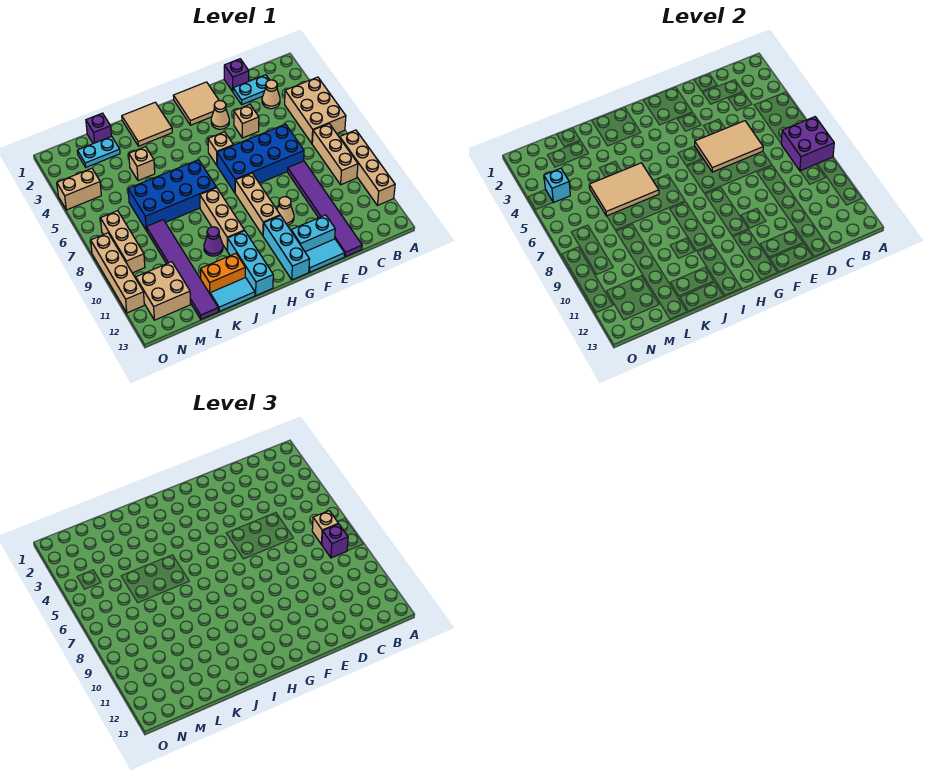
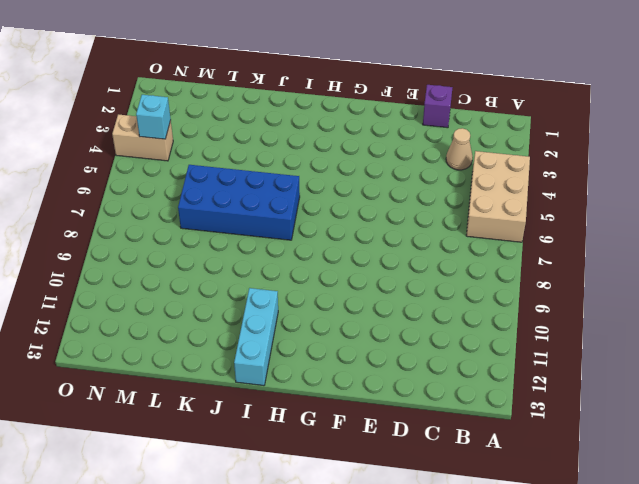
none -> tan 1x4 brick [340,130,395,205]
none -> tan 1x3 brick [312,124,358,185]
none -> cyan 1x2 plate [233,75,269,104]
none -> blue 2x4 brick [217,124,304,193]

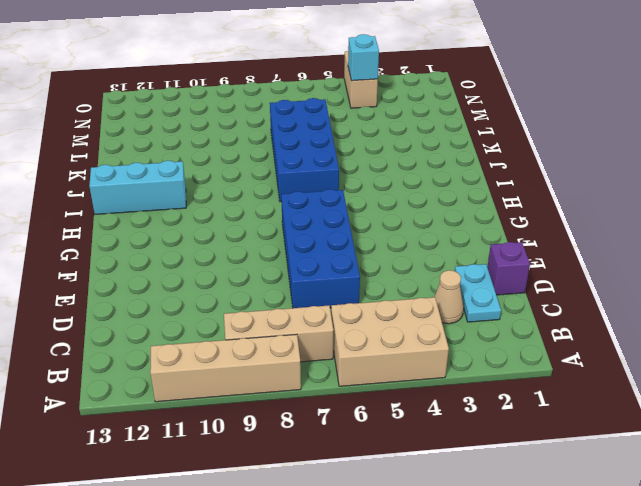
none -> purple 1x6 tile [288,161,362,257]
none -> tan 1x1 brick [234,105,259,138]
none -> cyan 1x2 brick [291,215,335,252]
none -> cyan 1x2 tile [305,239,345,272]

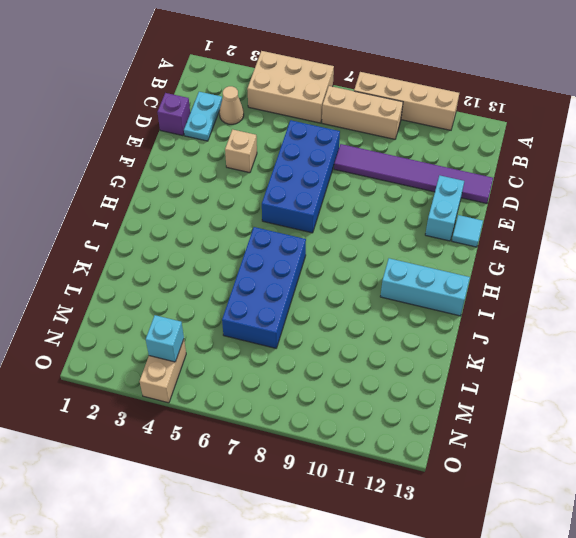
cyan 1x1 tile [452,215,483,247] -> cyan 1x2 tile [305,239,345,272]
none -> tan 2x2 tile [173,82,219,125]
none -> tan 1x1 cone [211,101,229,129]
none -> tan 1x1 cone [277,197,294,225]
none -> tan 1x1 brick [208,132,233,165]

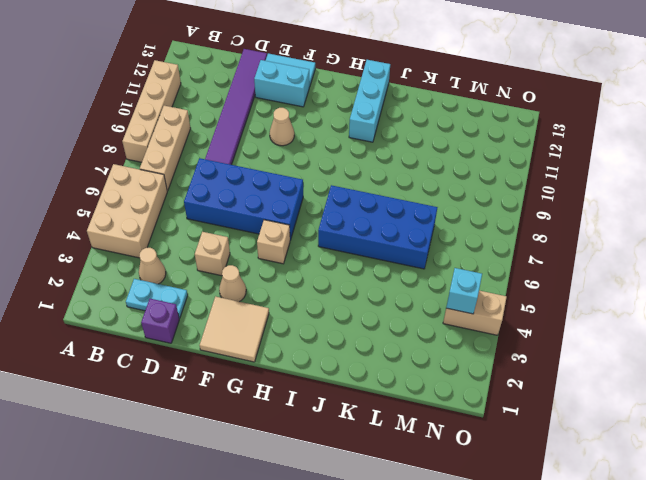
none -> tan 1x3 brick [235,173,280,235]
none -> cyan 1x3 brick [263,216,310,280]
none -> tan 2x2 tile [122,102,172,146]
none -> tan 1x3 brick [200,188,244,251]

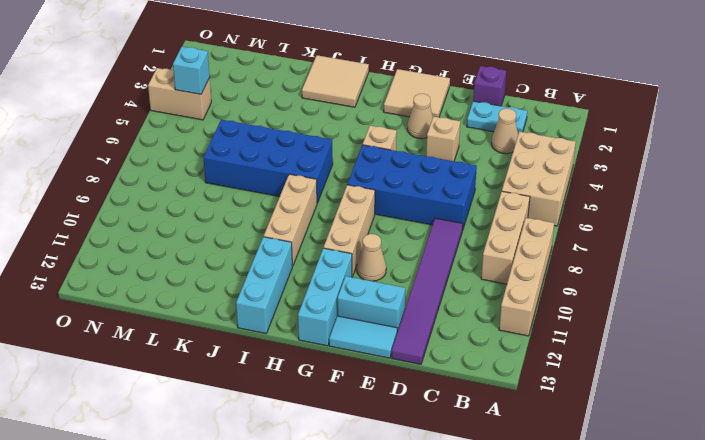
none -> purple 1x1 cone [204,227,223,256]
none -> orange 1x2 brick [201,253,245,293]
none -> cyan 1x2 tile [210,278,255,311]
none -> tan 1x1 brick [129,147,155,181]

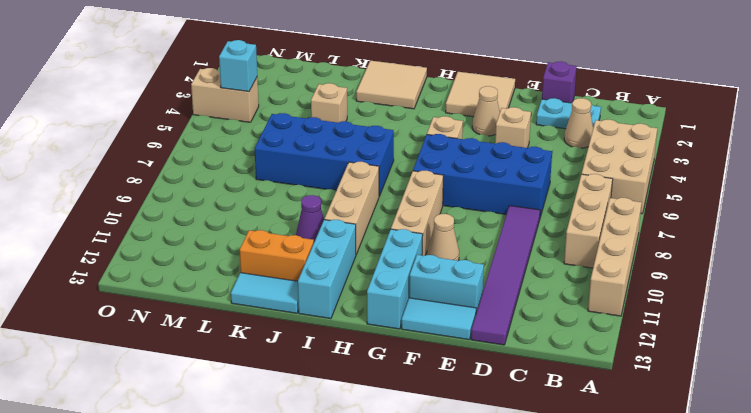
none -> purple 1x1 brick [86,113,111,144]
none -> cyan 1x2 plate [77,136,120,167]
none -> purple 1x6 tile [146,220,218,319]
none -> tan 2x2 brick [136,262,191,320]

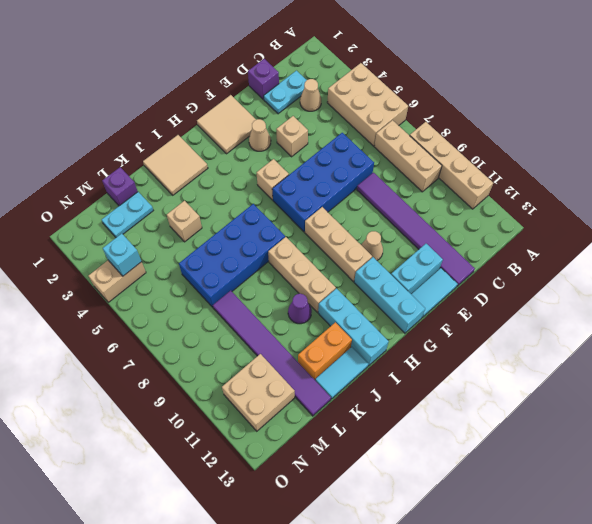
none -> tan 1x3 brick [100,211,145,273]
none -> tan 1x4 brick [91,233,144,313]
none -> purple 2x2 brick [781,117,834,171]
none -> tan 2x3 tile [695,121,763,172]

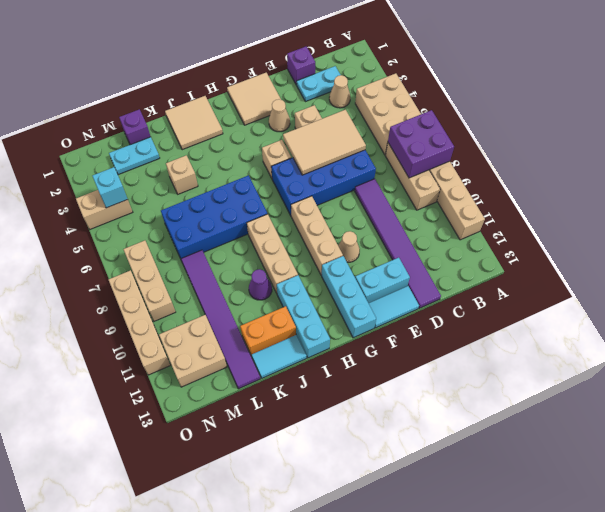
none -> tan 2x3 tile [589,163,659,216]
none -> tan 1x1 brick [312,511,338,544]
none -> purple 1x1 brick [322,524,348,558]

